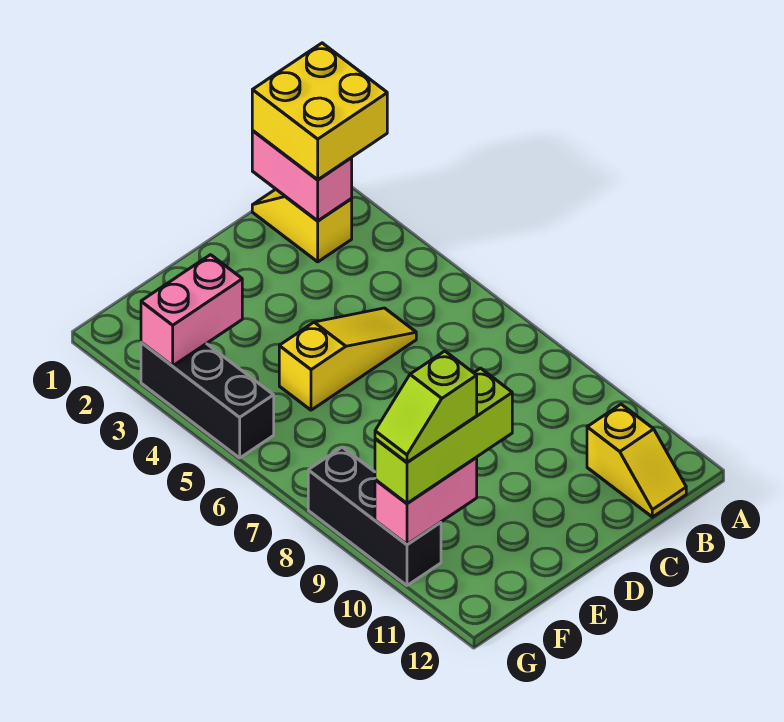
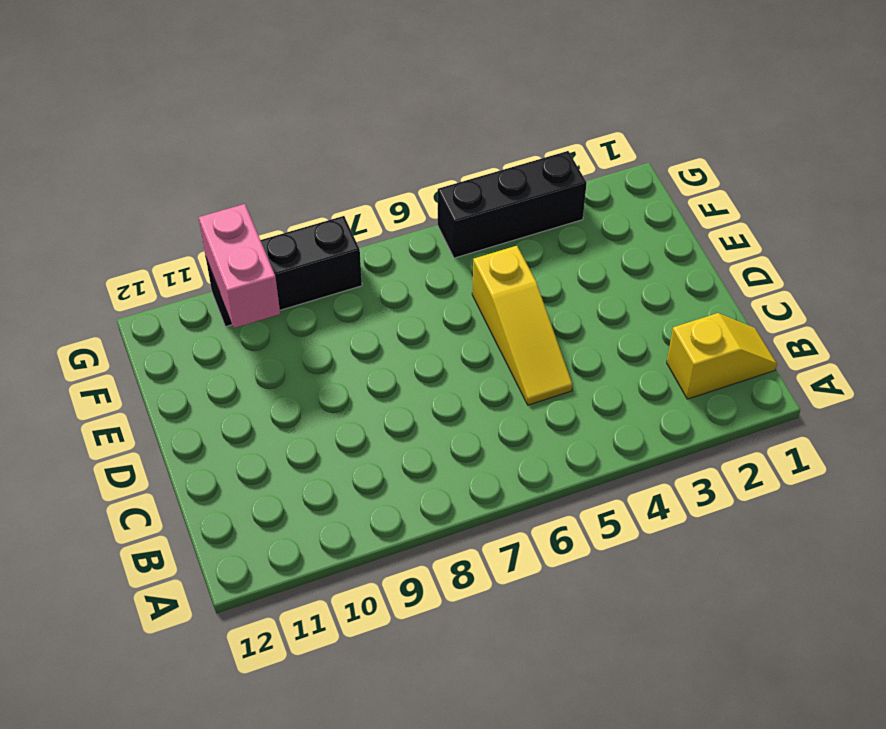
none -> yellow 1x2 slope [587,404,686,517]
none -> pink 1x2 brick [252,131,352,221]

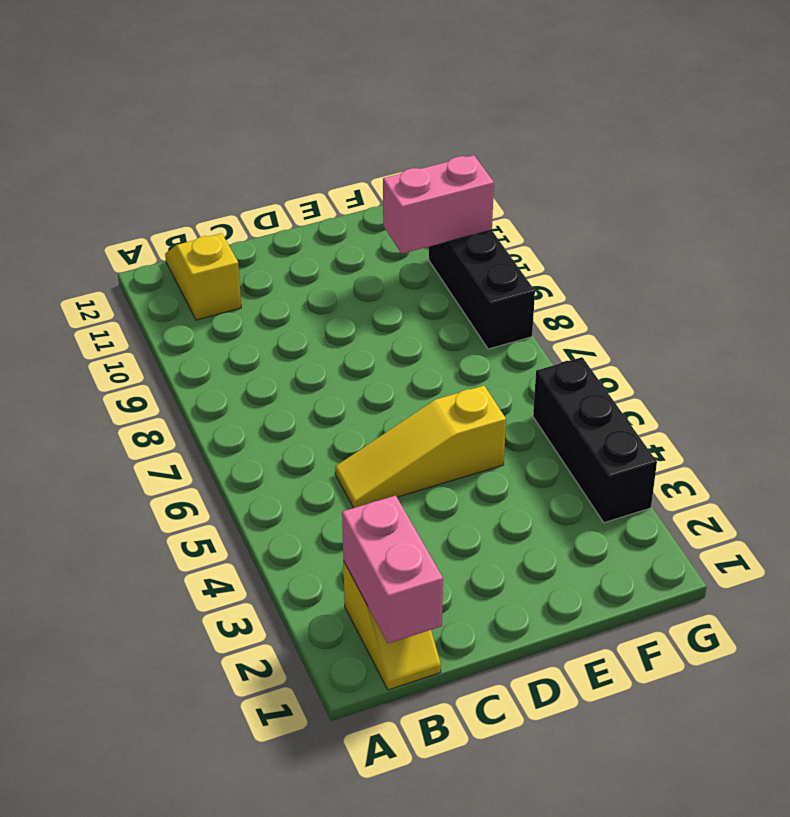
none -> pink 1x2 brick [141,255,242,366]
none -> yellow 2x2 brick [252,43,387,180]

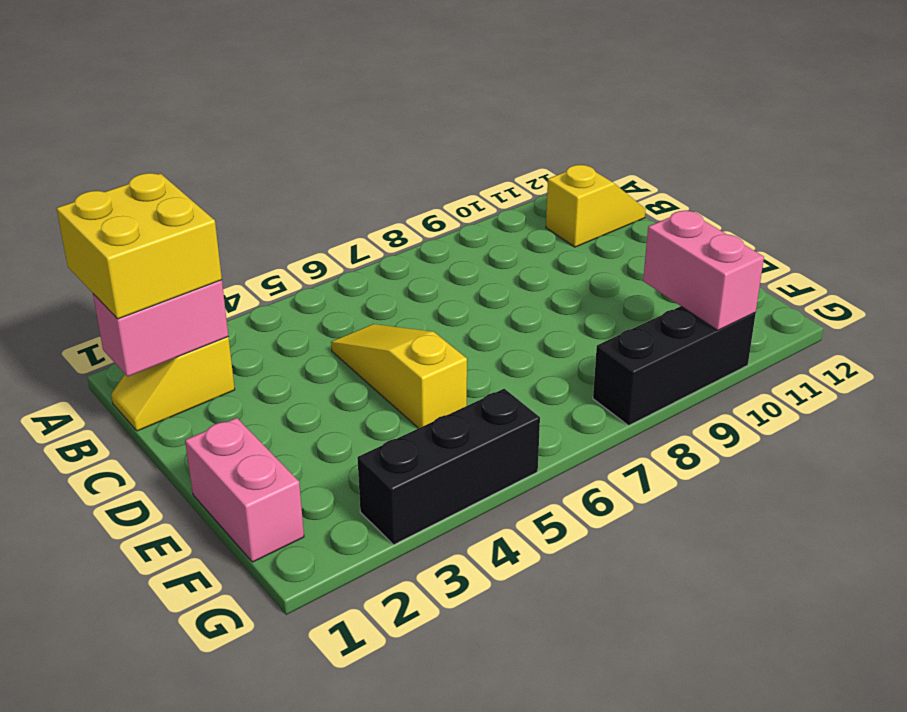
pink 1x2 brick [185,418,304,562] -> pink 1x2 brick moved to [141,255,242,366]
none -> lime 1x3 brick [375,368,512,503]
none -> lime 1x2 slope [375,351,477,462]

